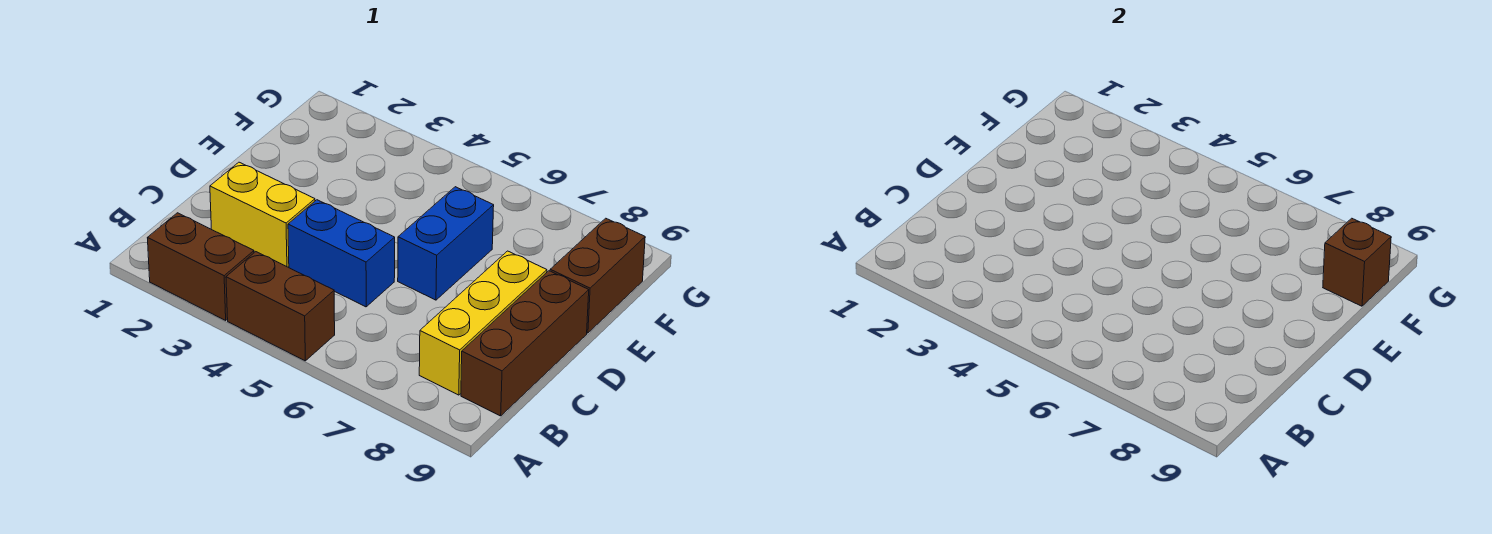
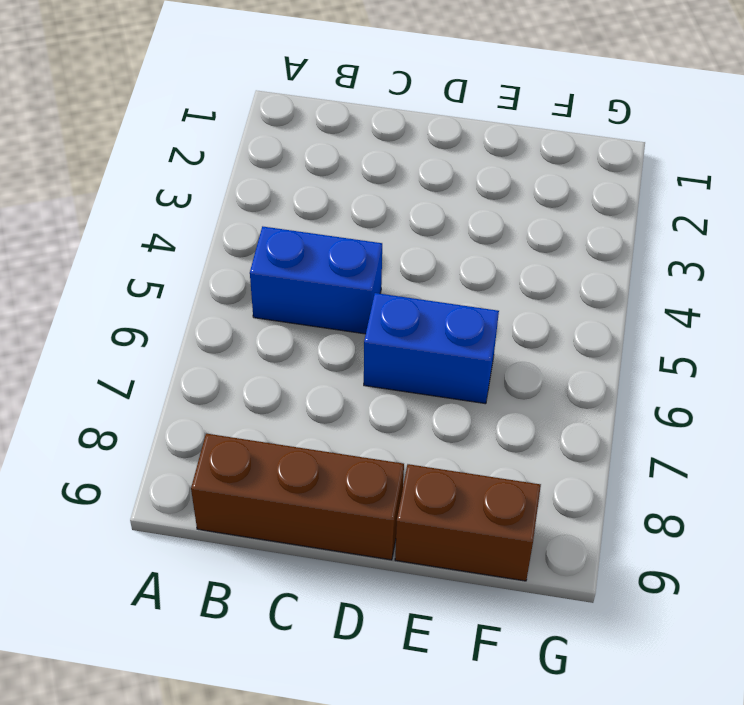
blue 1x2 brick [250,226,382,334] -> blue 1x2 brick turned to [288,200,395,307]
none -> brown 1x2 brick [148,213,254,320]
none -> brown 1x2 brick [226,252,335,361]

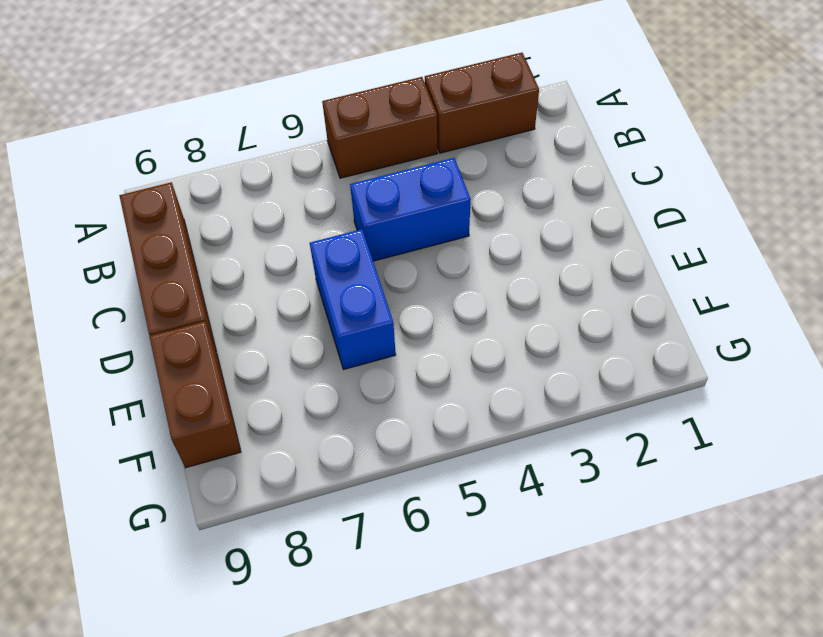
none -> yellow 1x3 brick [419,251,547,395]
none -> yellow 1x2 brick [210,162,315,267]

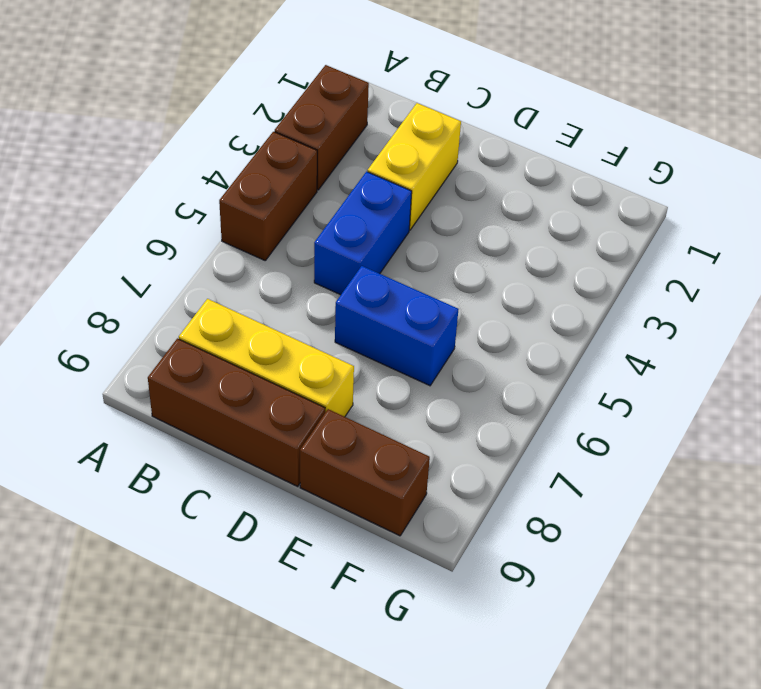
none -> brown 1x1 brick [1323,218,1391,306]

